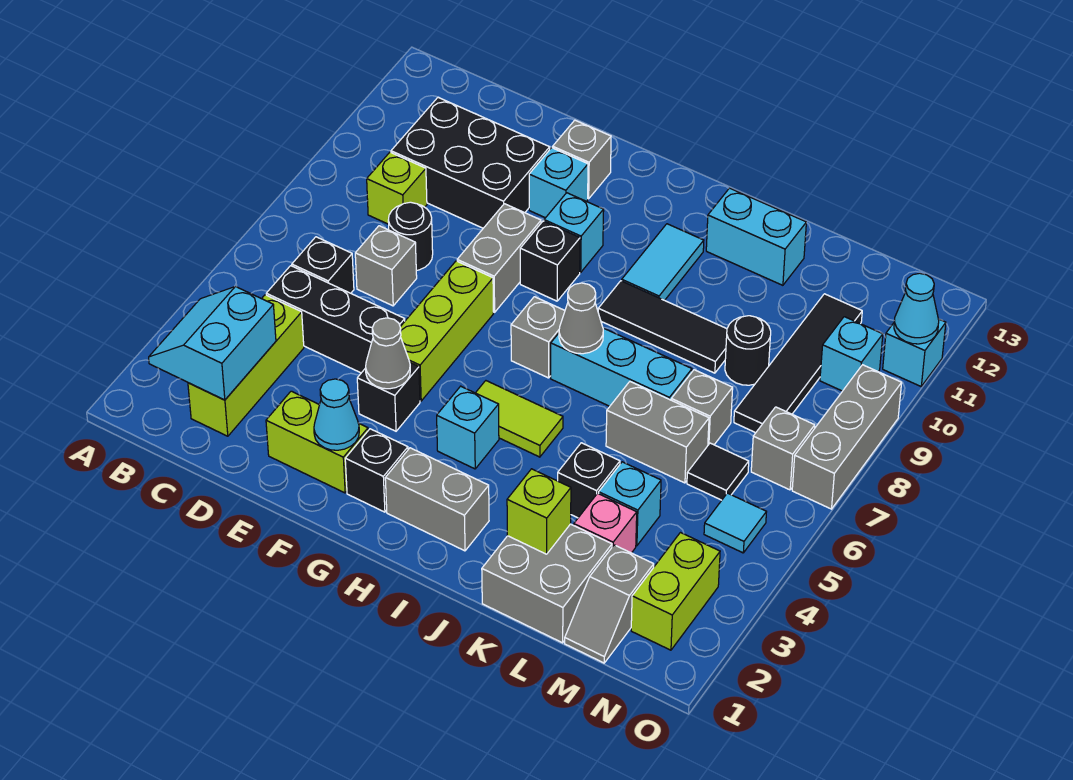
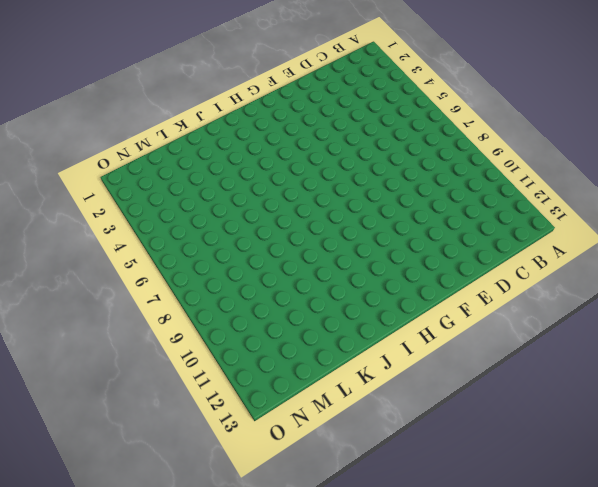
none -> lime 1x3 brick [188,295,304,436]
none -> black 1x3 brick [266,266,405,373]
none -> black 1x1 brick [292,237,354,293]
none -> lime 1x1 brick [367,152,427,224]

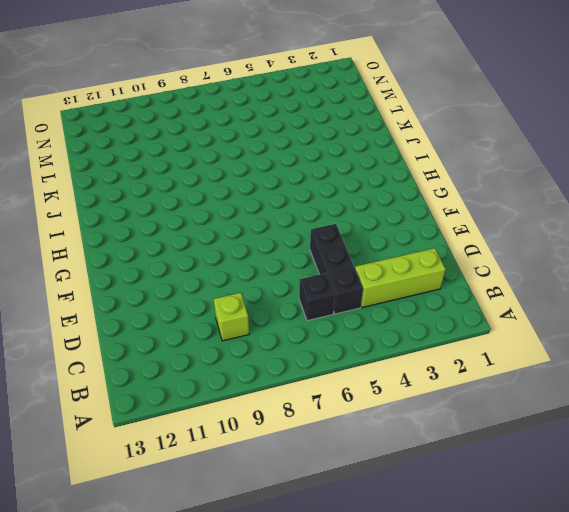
none -> black 2x3 brick [391,98,550,228]
none -> grey 1x1 brick [355,226,417,306]
none -> black 1x1 round brick [388,202,433,270]
none -> lime 1x2 brick [266,391,368,493]

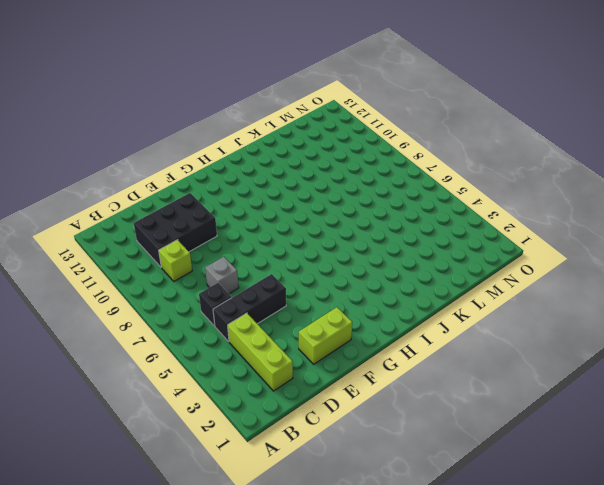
none -> black 1x1 round brick [388,202,433,270]
none -> black 1x1 brick [357,363,420,431]
none -> lime 1x3 brick [400,261,493,401]
none -> grey 1x2 brick [457,204,541,312]

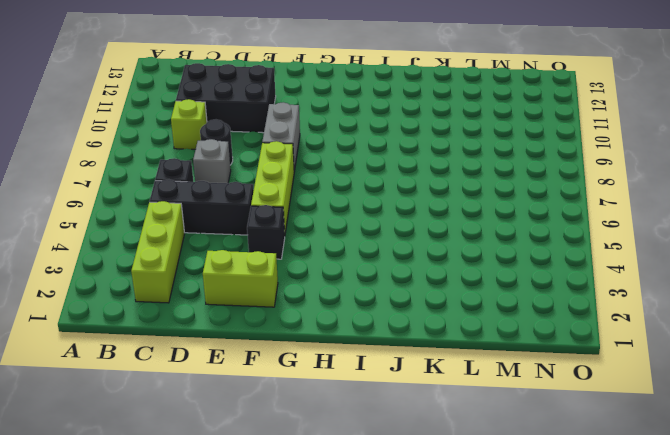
none -> cyan 1x1 brick [529,148,588,218]
none -> grey 1x1 brick [553,120,611,199]
none -> black 1x1 brick [345,429,408,512]
none -> black 1x1 brick [520,221,580,301]

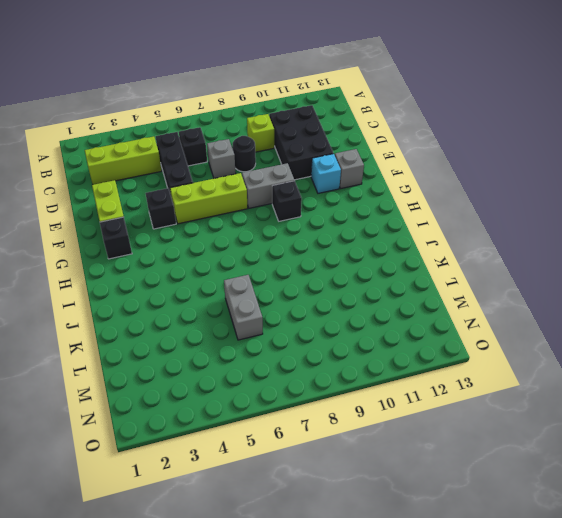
none -> cyan 1x1 brick [544,193,604,272]
none -> grey 1x2 brick [385,448,489,551]
none -> cyan 1x1 brick [437,386,499,469]
none -> lime 1x2 tile [476,381,563,457]

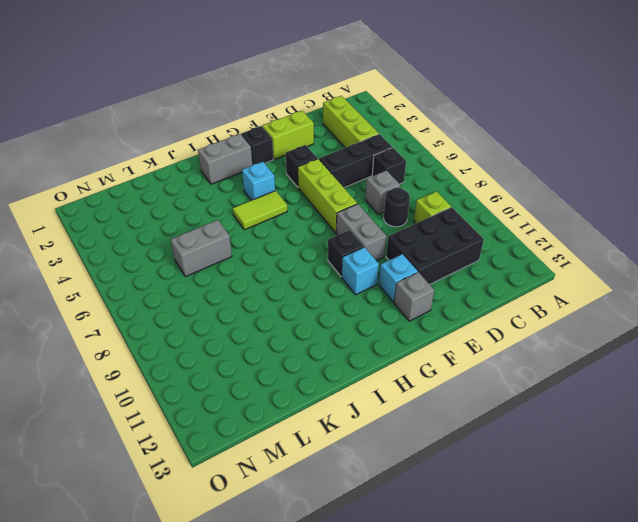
none -> grey 1x1 brick [511,297,565,378]
none -> cyan 1x3 brick [551,328,692,406]
none -> black 1x3 tile [598,281,727,373]
none -> cyan 1x2 tile [622,224,704,300]

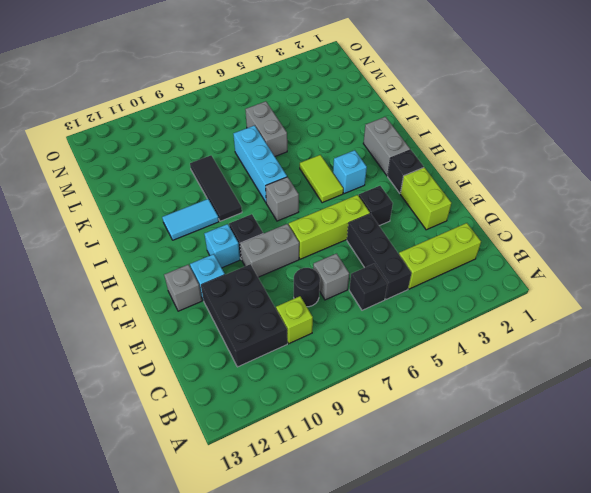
none -> cyan 1x2 brick [706,188,806,285]
none -> grey 2x2 brick [482,524,612,643]
none -> black 1x1 brick [558,443,620,518]
none -> pink 1x1 brick [574,493,637,553]

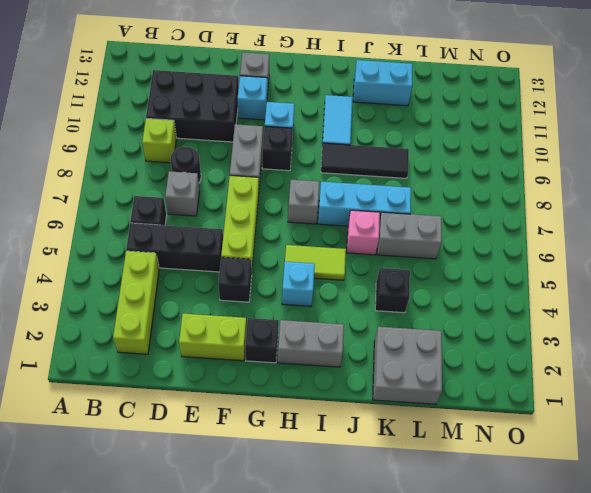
pink 1x1 brick [347,210,380,255] -> pink 1x1 brick moved to [574,493,637,553]
none -> cyan 1x1 brick [599,462,661,546]
none -> grey 1x1 brick [671,370,733,445]
none -> black 1x1 round brick [725,316,771,385]
none -> grey 1x2 slope [565,545,654,663]

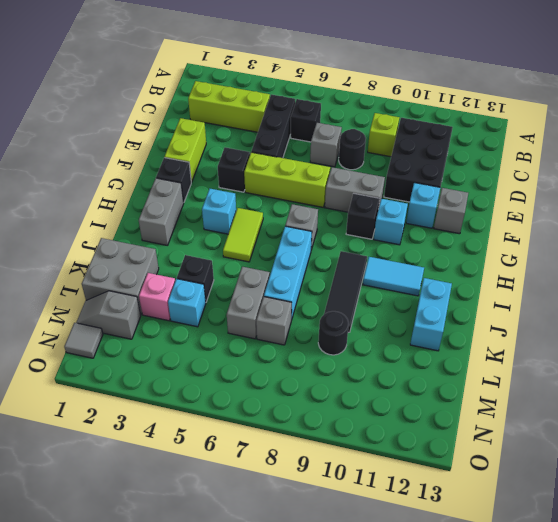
grey 1x1 tile [64,323,103,358] -> none
none -> black 1x1 tile [687,443,749,500]
none -> black 1x4 tile [734,294,862,433]
none -> lime 1x2 brick [631,533,720,650]
none -> cyan 1x1 tile [704,493,766,553]

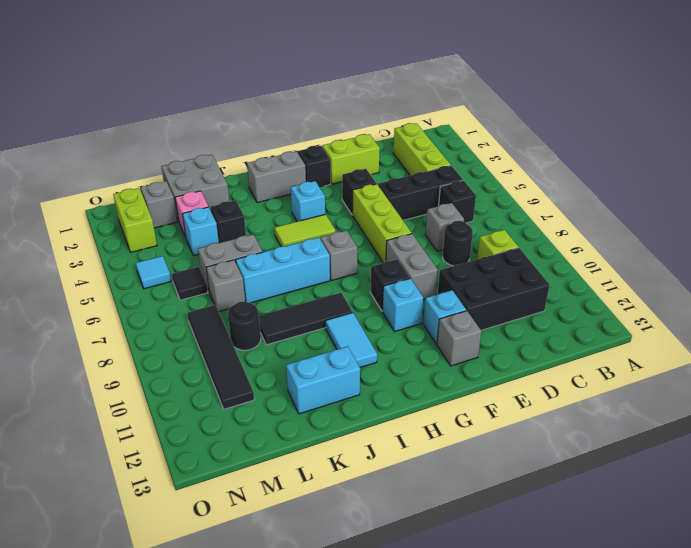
none -> grey 1x1 brick [751,407,815,490]
none -> cyan 1x1 brick [820,317,883,391]
none -> grey 1x3 brick [792,365,902,509]
none -> cyan 1x1 brick [883,319,946,386]

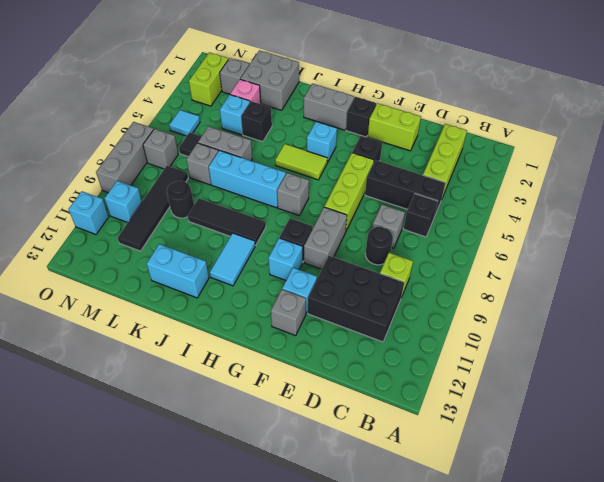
none -> cyan 2x2 slope [149,287,276,400]
none -> cyan 1x1 cone [314,379,359,450]
none -> grey 1x1 cone [366,318,410,389]
none -> grey 1x1 cone [559,283,603,354]

